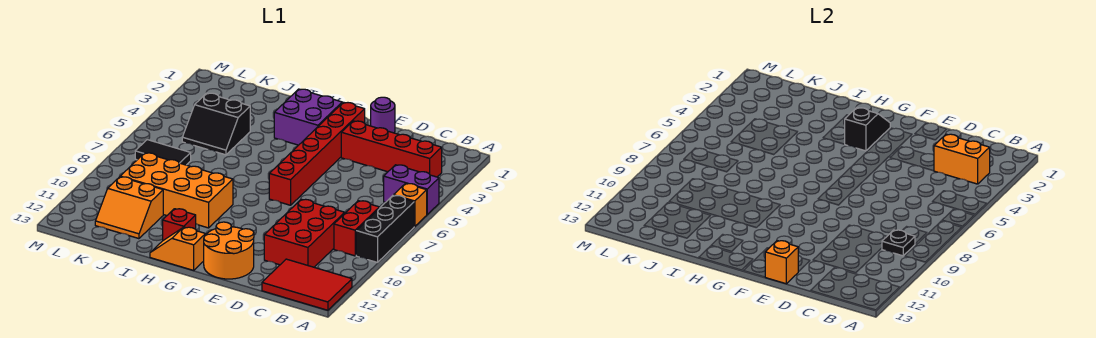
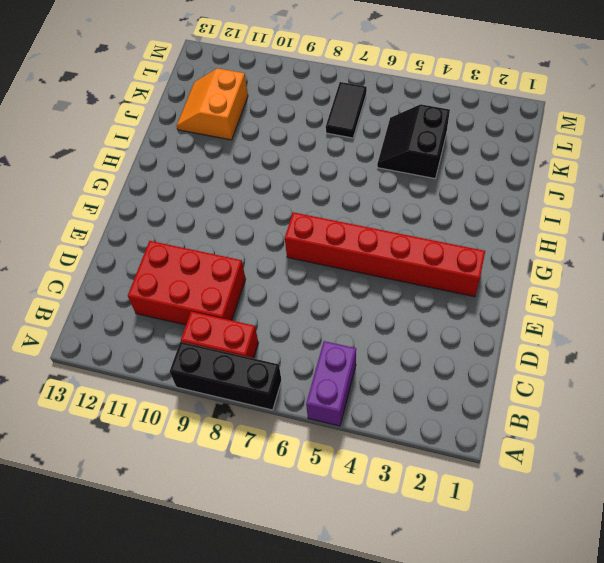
none -> orange 1x1 brick [394,183,427,227]
none -> red 2x3 tile [262,259,352,310]
none -> red 1x4 brick [341,121,442,177]

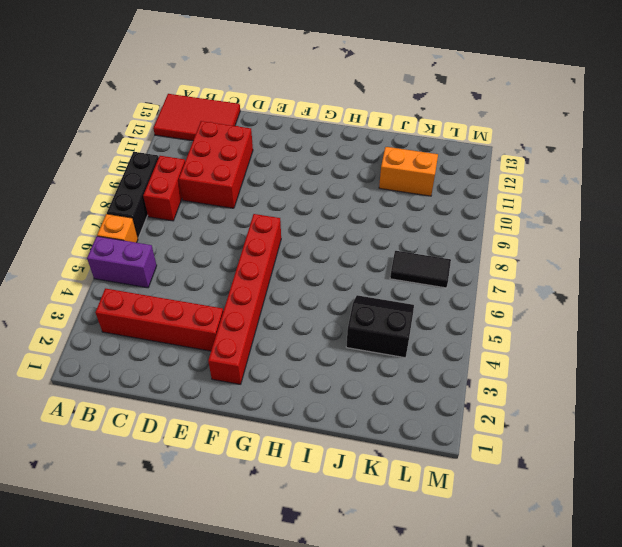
none -> purple 1x1 round brick [371,97,395,133]
none -> orange 2x2 round brick [204,222,254,279]
none -> purple 2x2 brick [274,89,342,145]

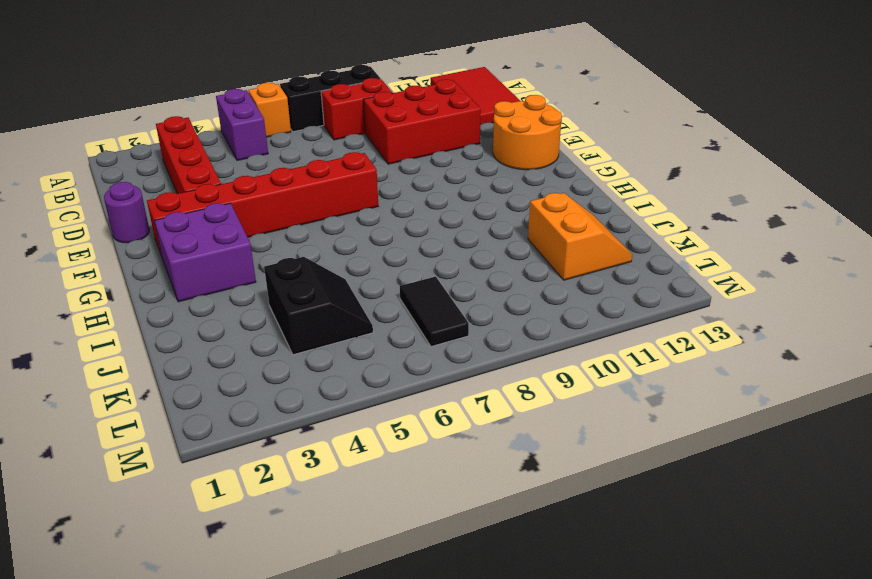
none -> orange 1x2 slope [150,227,206,270]
none -> orange 2x4 brick [120,153,233,228]
none -> red 1x1 brick [163,209,196,240]

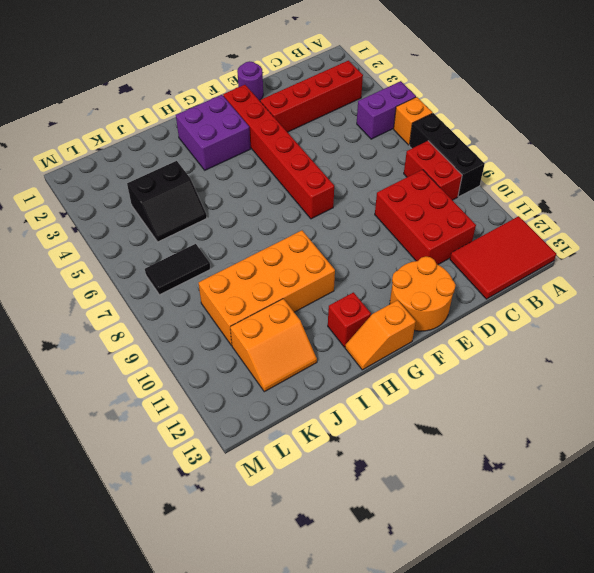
none -> orange 1x2 brick [934,134,990,184]
none -> black 1x1 plate [882,230,915,256]
none -> orange 1x1 brick [765,241,798,284]

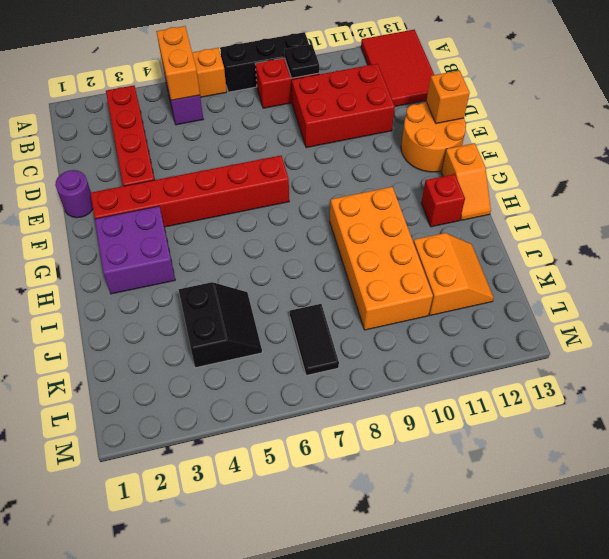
orange 1x2 brick [156,26,200,100] -> orange 1x2 brick moved to [934,134,990,184]
none -> black 1x2 slope [845,108,890,151]

